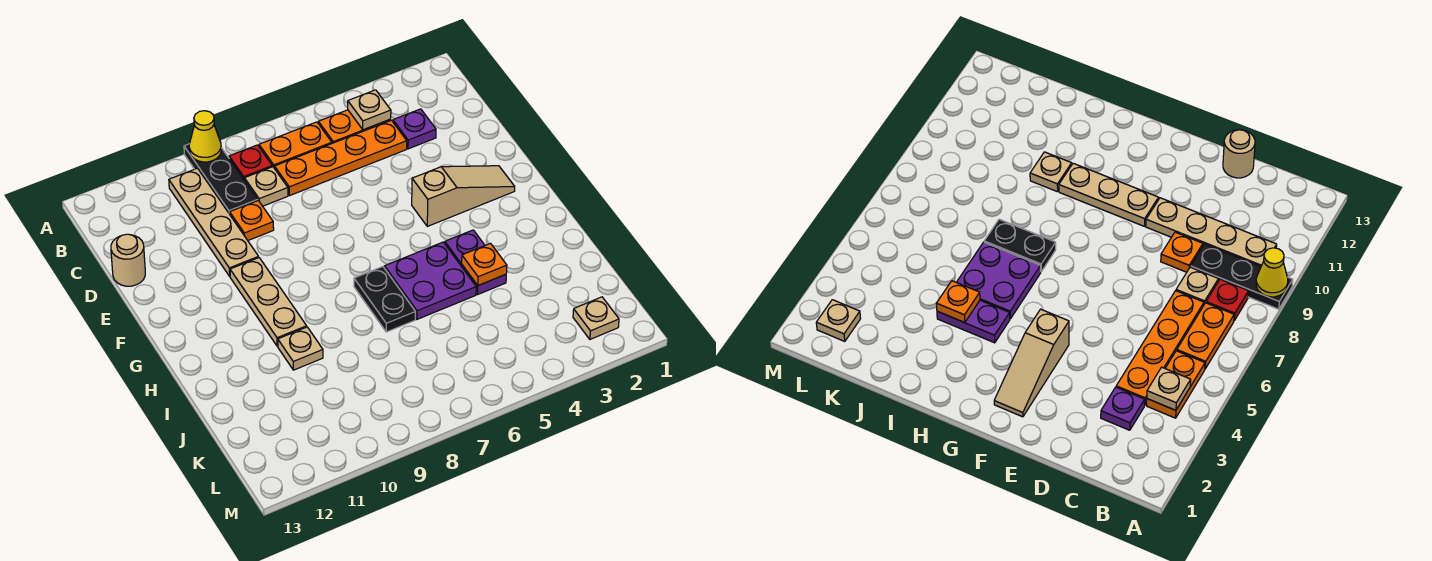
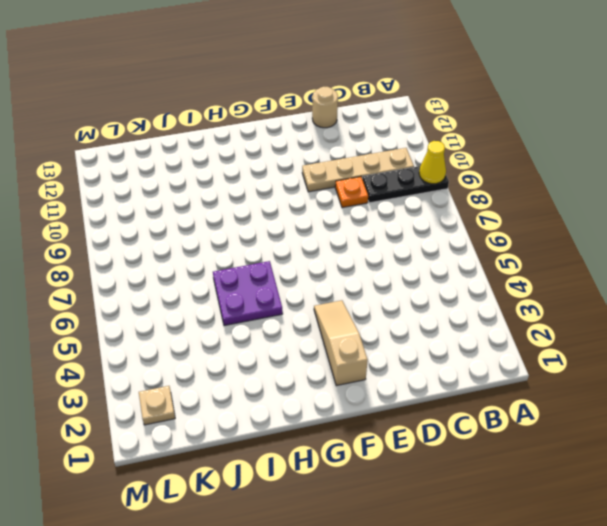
tan 1x3 slope [314,300,368,386] -> tan 1x3 slope turned to [412,166,515,226]
none -> orange 1x2 plate [318,110,391,143]
none -> orange 1x2 plate [259,122,332,169]
none -> red 1x1 plate [229,145,272,179]

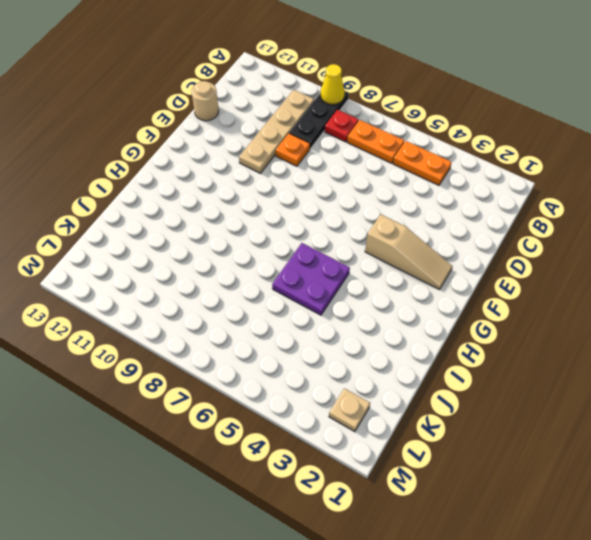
none -> purple 1x1 plate [393,109,436,149]
none -> orange 1x4 plate [274,120,407,196]
none -> tan 1x1 plate [244,167,288,206]

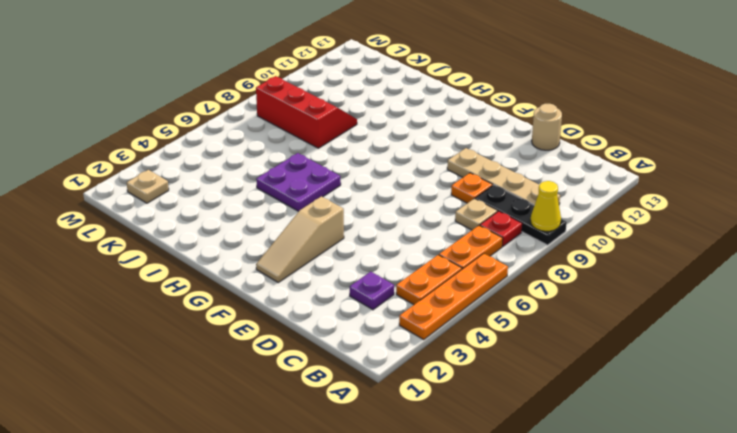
orange 1x4 plate [399,253,508,339] -> orange 1x4 plate moved to [274,120,407,196]
red 2x3 slope [256,76,357,148] -> none
none -> tan 1x3 plate [230,258,307,346]
none -> purple 1x2 plate [445,230,506,295]
none -> black 1x2 plate [354,267,415,332]

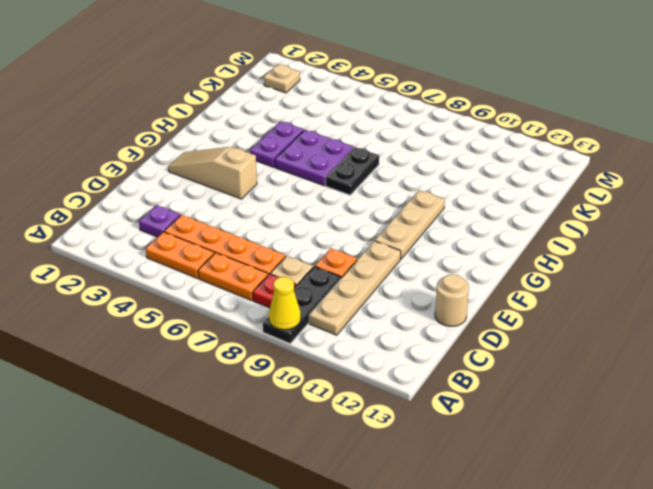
none -> tan 1x1 plate [278,327,323,370]
none -> tan 1x1 plate [348,90,391,130]
none -> orange 1x1 plate [462,244,507,286]

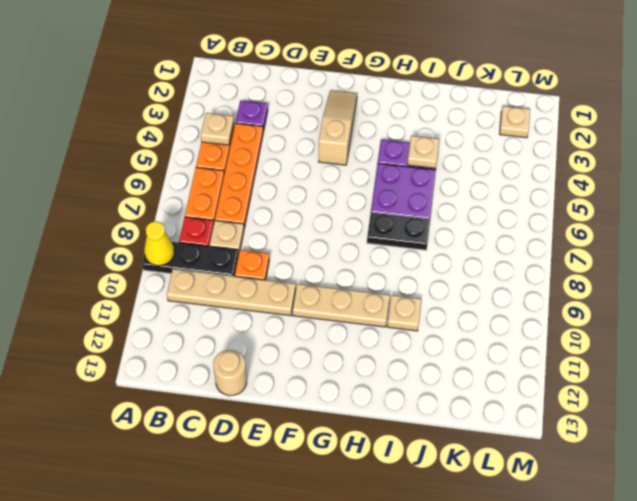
tan 1x1 plate [407,136,439,168] -> orange 1x1 plate [462,244,507,286]

